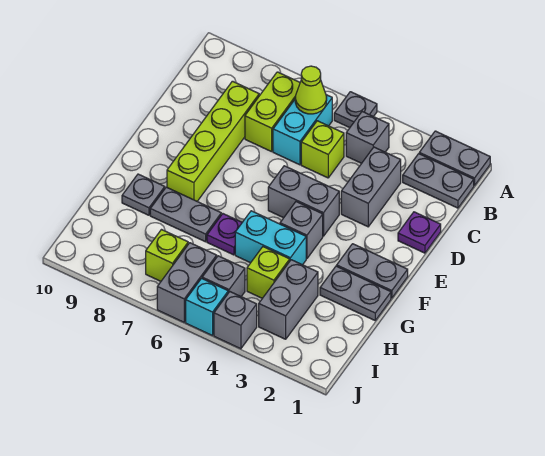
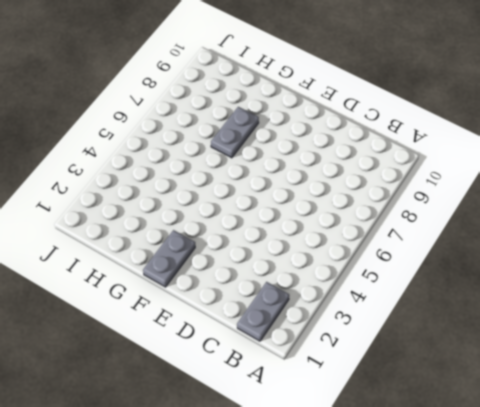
none -> grey 1x2 plate [419,131,490,186]
none -> grey 1x1 plate [334,92,377,128]
none -> grey 1x1 brick [346,112,389,163]

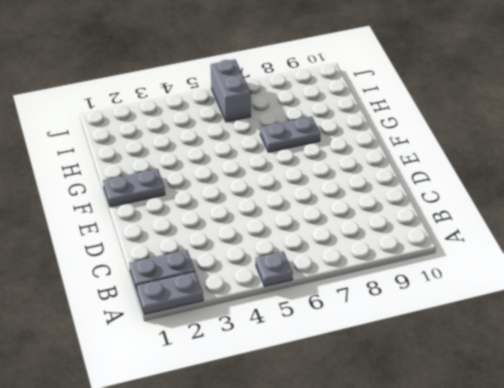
none -> grey 1x1 brick [346,112,389,163]
none -> cyan 1x2 brick [273,95,332,165]
none -> lime 1x2 brick [245,72,300,152]

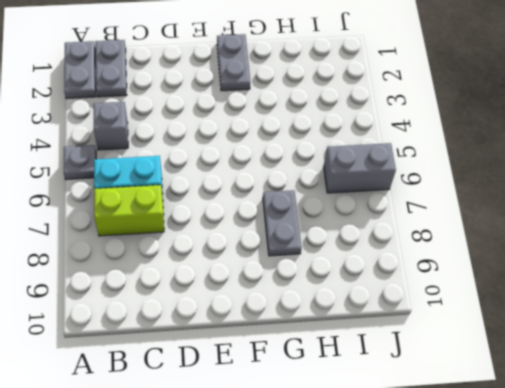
none -> grey 1x2 brick [341,147,401,227]
none -> lime 1x1 brick [301,121,344,178]
none -> lime 1x4 brick [167,81,259,201]

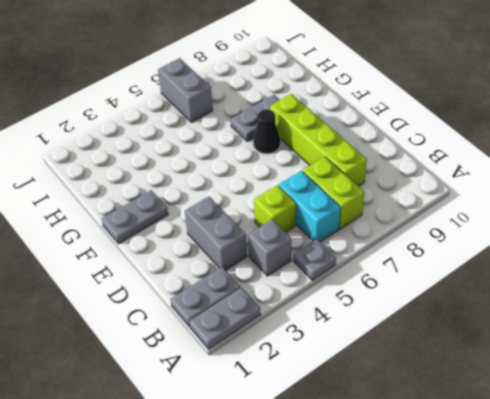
black 1x1 cone [253,110,280,154] -> none
none -> purple 1x1 plate [398,212,441,253]
none -> grey 1x2 brick [268,166,339,236]
none -> grey 1x1 brick [280,202,323,259]

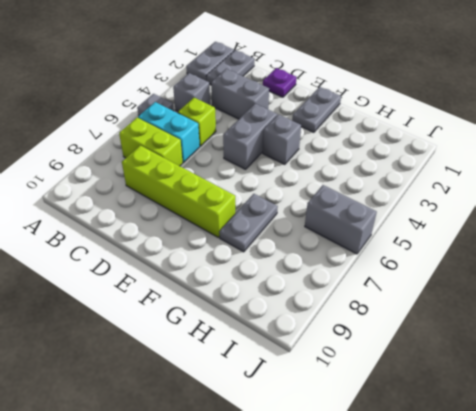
none -> grey 1x2 plate [320,266,391,320]
none -> cyan 1x2 brick [235,211,306,265]
none -> purple 1x1 plate [207,214,242,255]

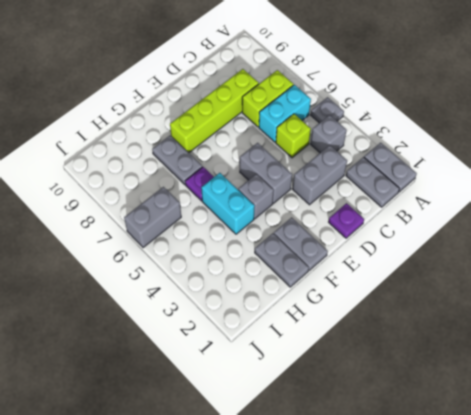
none -> grey 1x1 plate [122,174,165,215]
none -> grey 1x2 brick [259,260,318,339]
none -> lime 1x1 brick [247,247,290,298]

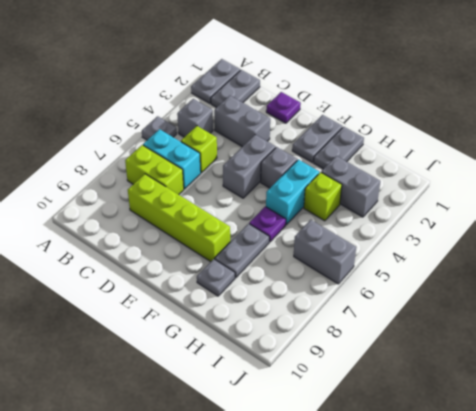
none -> grey 1x1 brick [202,256,245,296]
none -> lime 1x1 brick [146,230,188,281]
none -> grey 1x1 brick [214,292,257,349]

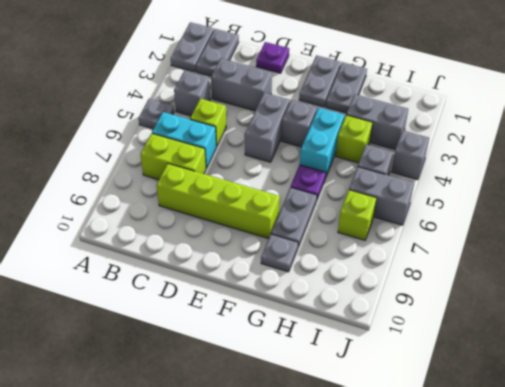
none -> cyan 1x1 brick [186,278,228,336]
none -> lime 1x1 cone [295,66,327,114]

